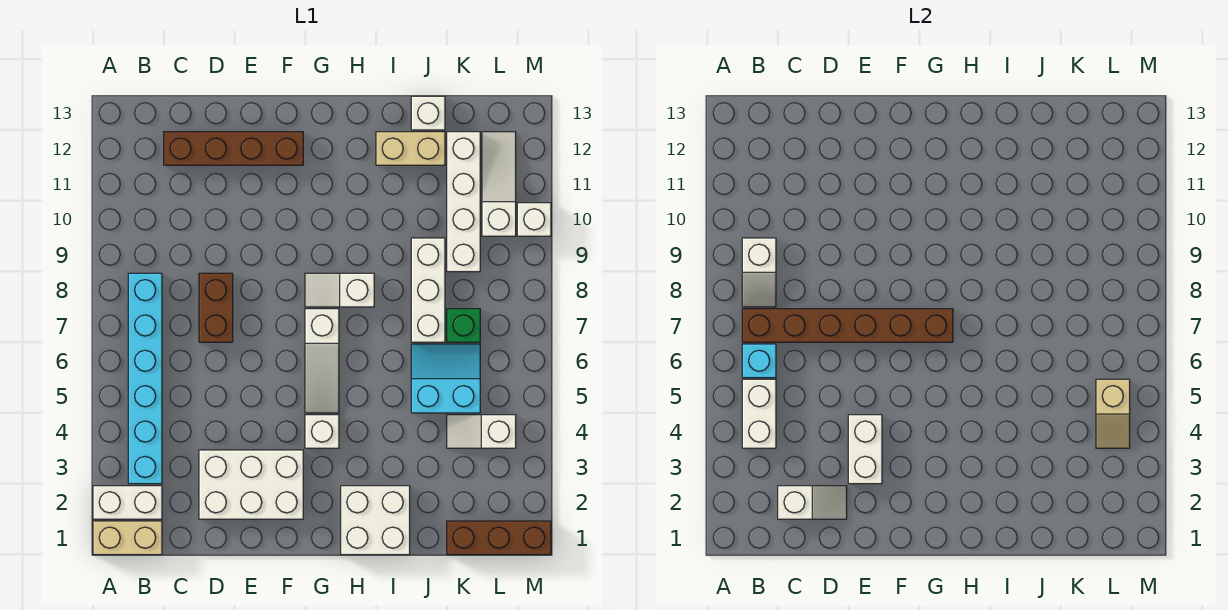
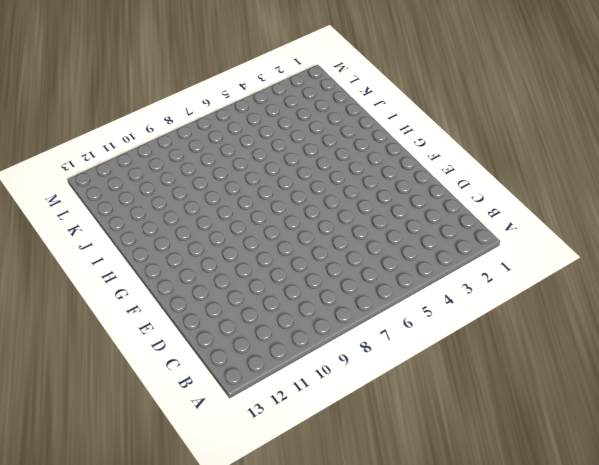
none -> tan 1x2 brick [93,521,162,555]
none -> white 1x2 brick [93,486,162,519]
none -> cyan 1x6 brick [128,273,162,484]

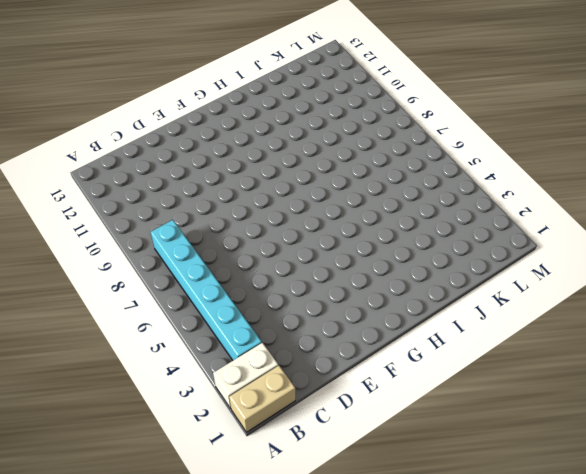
none -> brown 1x4 brick [164,132,303,165]
none -> white 2x3 brick [199,450,303,519]
none -> brown 1x2 brick [199,273,233,342]

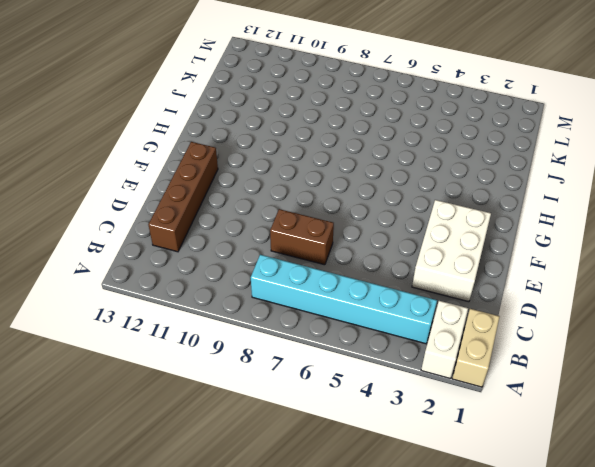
none -> white 1x1 brick [305,415,339,448]
none -> white 1x3 slope [305,309,339,413]
none -> white 1x2 slope [305,273,374,307]

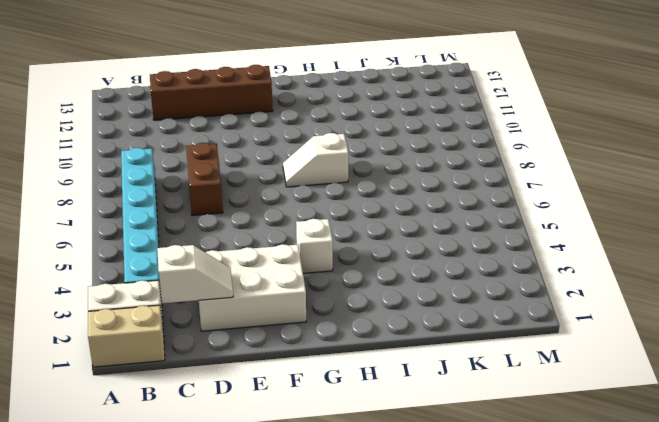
none -> white 1x3 slope [305,309,339,413]
none -> white 2x2 brick [341,486,410,555]
none -> tan 1x2 brick [376,132,445,165]

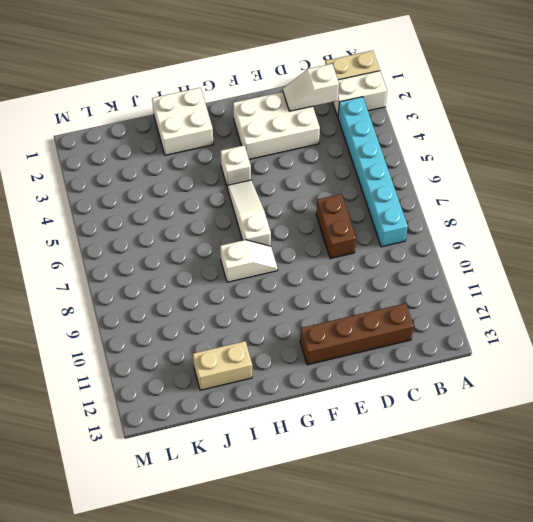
none -> cyan 2x2 slope [411,344,480,413]
none -> white 1x3 brick [411,238,445,342]
none -> white 1x1 brick [411,96,445,130]

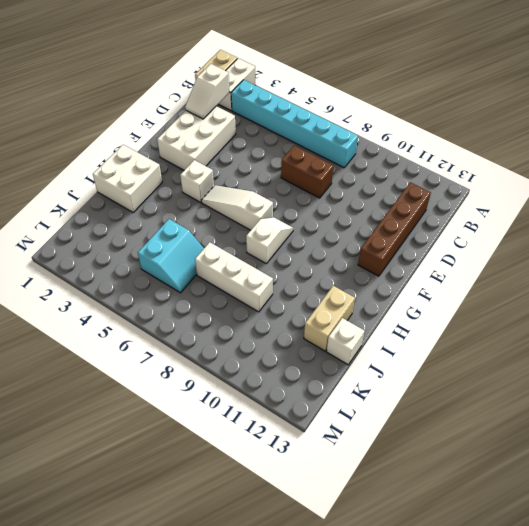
none -> brown 1x3 brick [447,521,551,555]
none -> white 1x2 slope [447,415,516,448]
none -> green 1x1 brick [447,309,480,342]

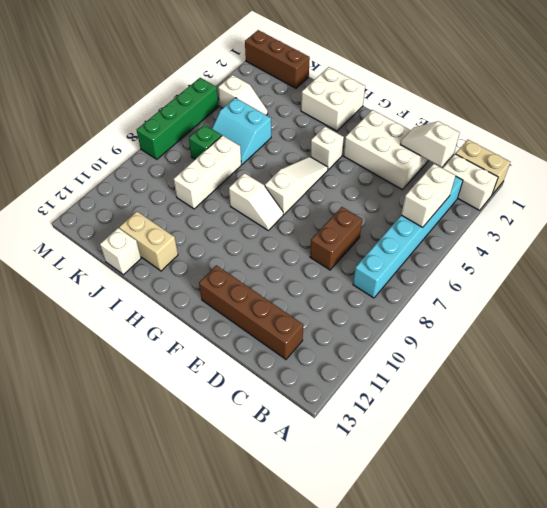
green 1x4 brick [137,78,218,159] -> none
none -> white 1x4 brick [447,132,480,272]
none -> white 1x3 slope [482,132,516,236]
none -> white 1x1 brick [517,203,551,236]

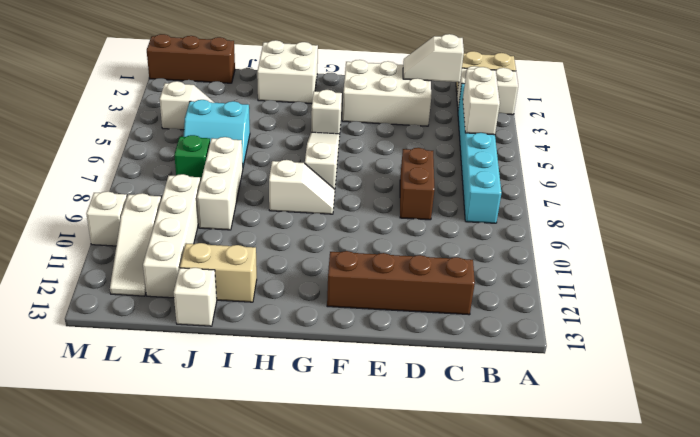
none -> cyan 1x1 brick [742,344,776,378]
none -> brown 1x6 brick [742,309,953,342]
none -> white 1x2 slope [742,238,776,307]

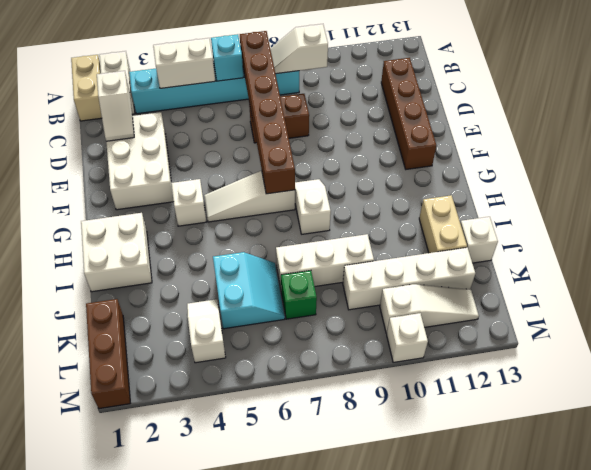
none -> white 1x2 brick [848,415,882,484]
none -> tan 1x2 slope [1096,379,1130,448]

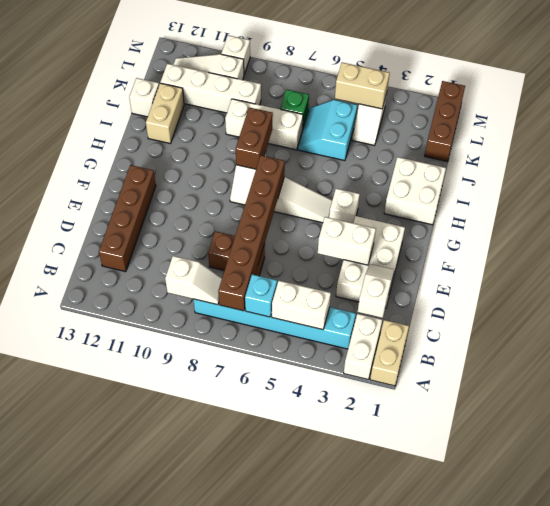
brown 1x2 brick [236,107,273,169] -> none
tan 1x2 brick [335,62,390,109] -> tan 1x2 slope [1096,379,1130,448]

